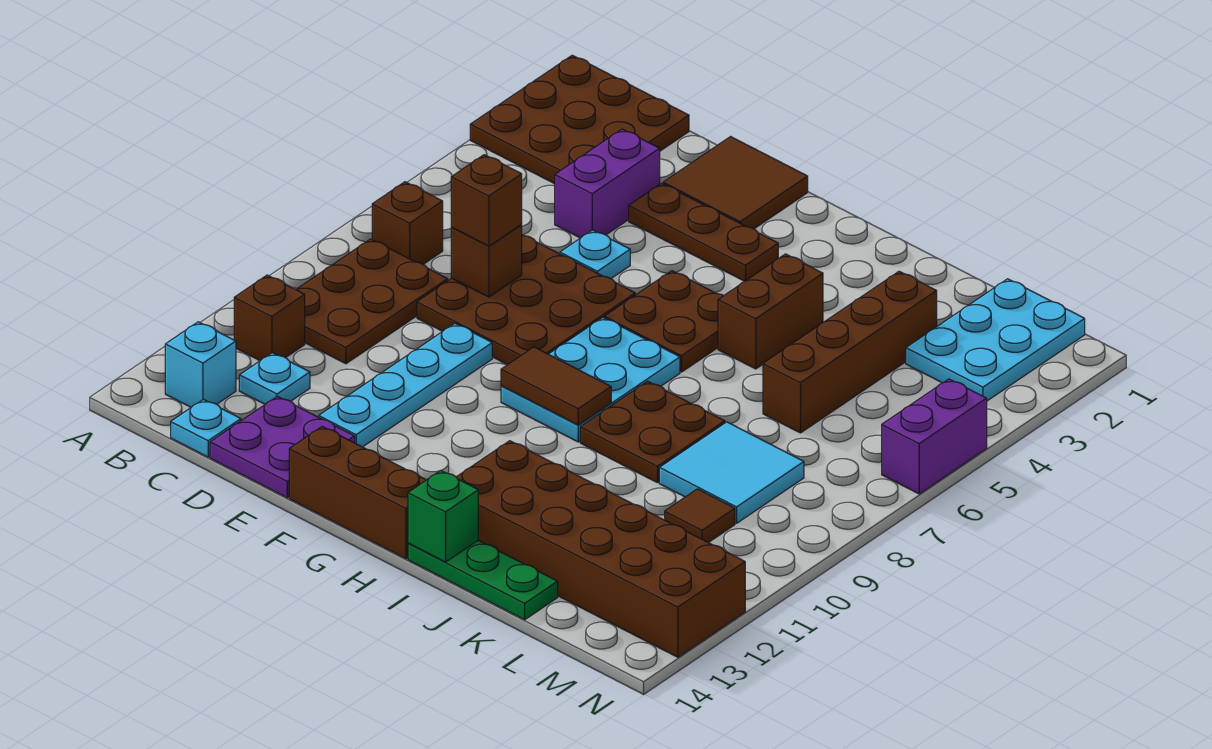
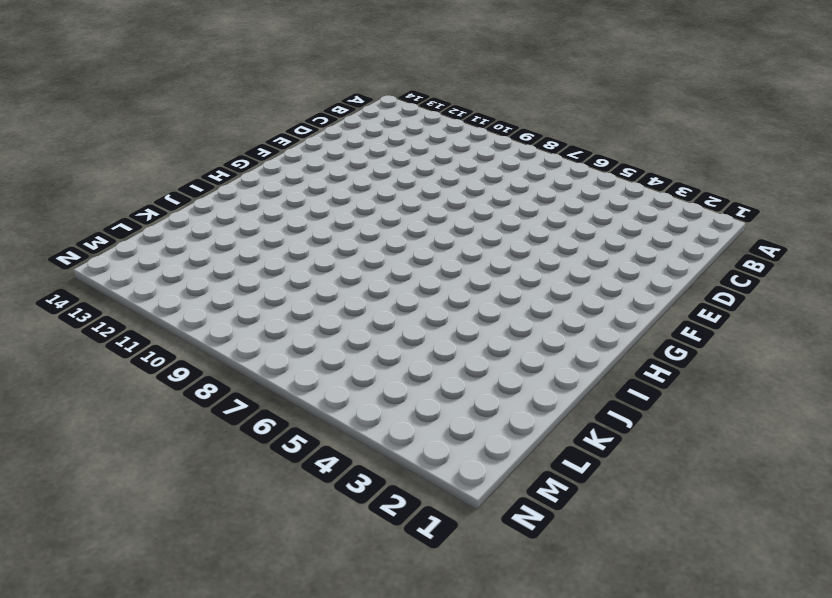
none -> brown 3x3 plate [470,55,689,184]
none -> brown 1x1 brick [372,182,443,264]
none -> brown 2x3 plate [296,239,448,364]
none -> brown 1x1 brick [234,275,305,361]

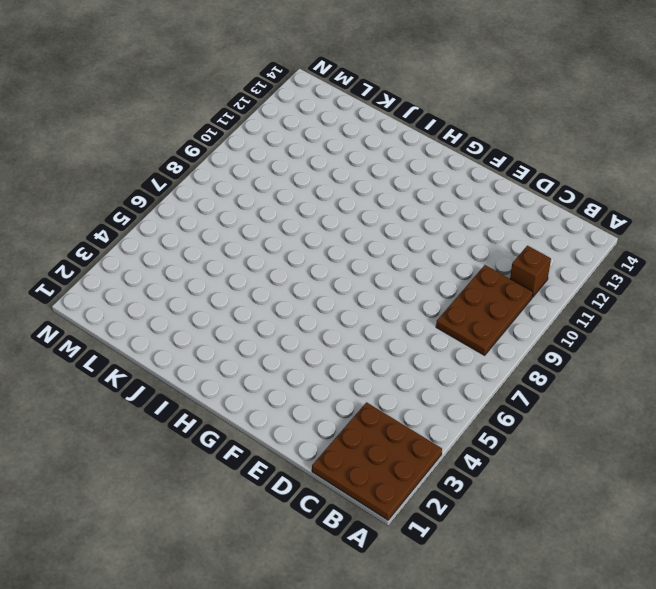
none -> brown 1x1 brick [372,182,443,264]
none -> cyan 1x1 brick [165,322,236,407]
none -> cyan 1x1 plate [239,353,310,404]
none -> cyan 1x1 plate [171,399,241,457]

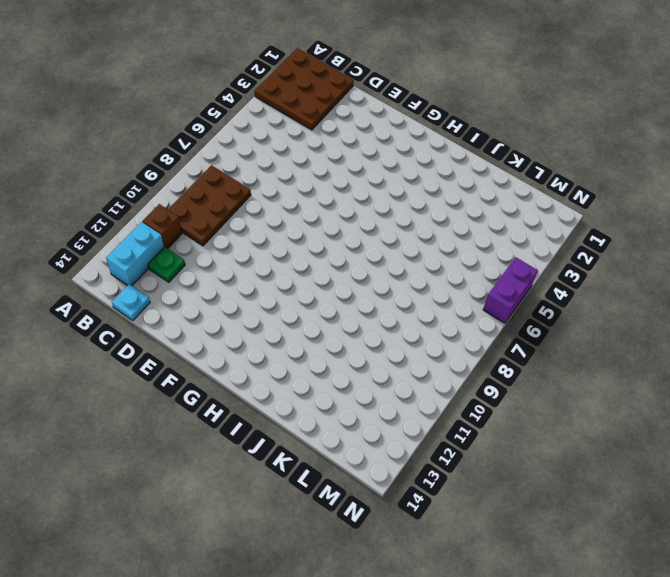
cyan 1x2 brick [106,222,164,285] -> cyan 1x1 brick [165,322,236,407]
green 1x1 plate [148,247,185,282] -> cyan 1x1 plate [239,353,310,404]
none -> brown 1x1 brick [372,182,443,264]
none -> purple 1x2 brick [555,129,660,238]
none -> brown 3x3 plate [417,235,635,365]
none -> purple 2x2 plate [210,396,355,498]

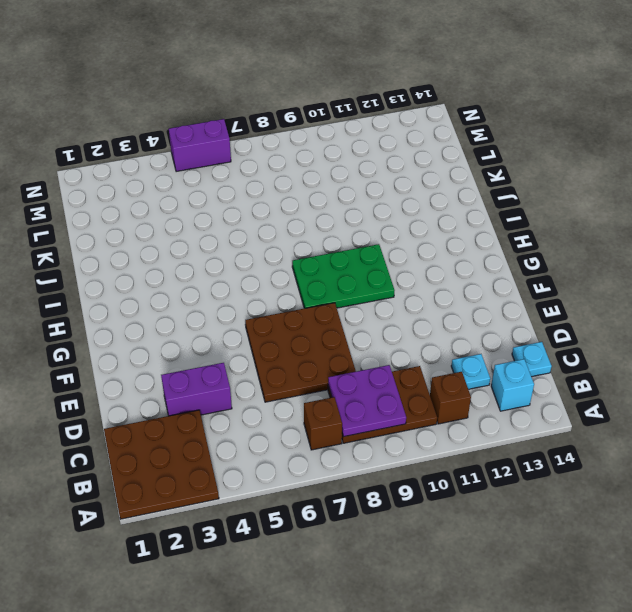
purple 2x2 plate [328,365,406,437] -> purple 2x2 plate moved to [210,396,355,498]
green 2x3 plate [292,244,395,308] -> cyan 2x3 plate [501,317,680,442]
none -> brown 2x2 tile [663,137,808,229]
none -> brown 1x3 plate [629,183,778,281]
none -> cyan 1x1 plate [560,230,630,278]
none -> cyan 1x4 plate [319,323,492,447]

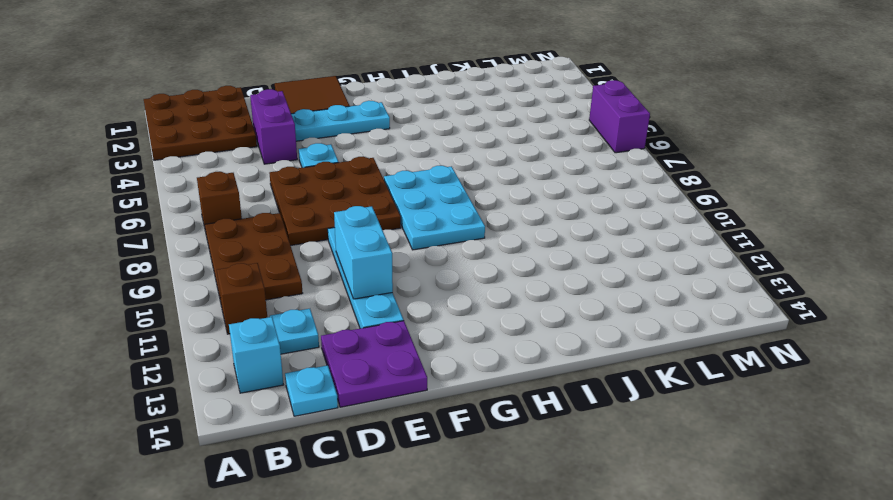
cyan 1x3 plate [291,101,390,141] -> brown 1x3 plate [629,183,778,281]
cyan 1x2 brick [334,206,393,299] -> none
none -> brown 1x3 brick [289,427,426,559]
none -> brown 2x2 plate [605,271,724,372]
none -> brown 1x2 brick [718,254,823,369]
none -> brown 2x2 plate [580,381,725,483]

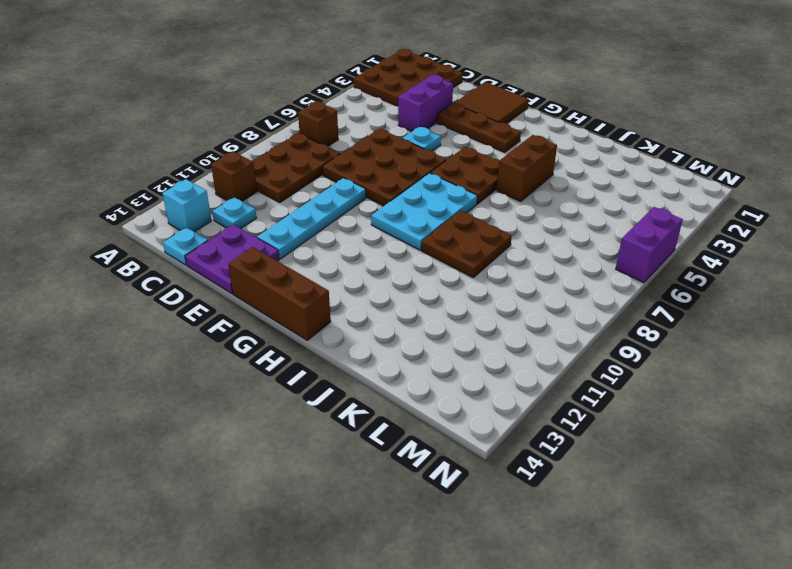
none -> brown 2x6 brick [457,441,745,657]
none -> green 1x3 plate [408,541,558,620]
none -> brown 1x4 brick [763,271,937,433]
none -> cyan 2x2 tile [659,422,804,523]

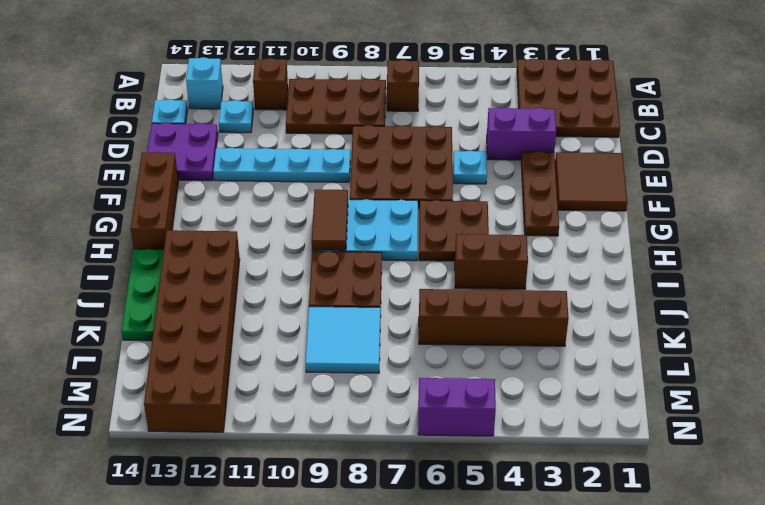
none -> cyan 2x3 plate [906,279,1085,401]
none -> brown 1x1 tile [665,489,735,543]
none -> brown 1x1 brick [451,225,522,297]
none -> green 1x1 brick [408,471,478,562]

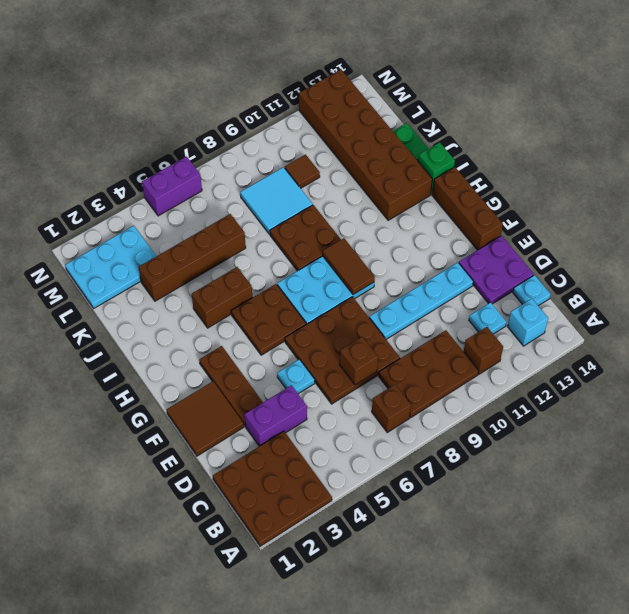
none -> brown 1x1 brick [451,155,522,246]

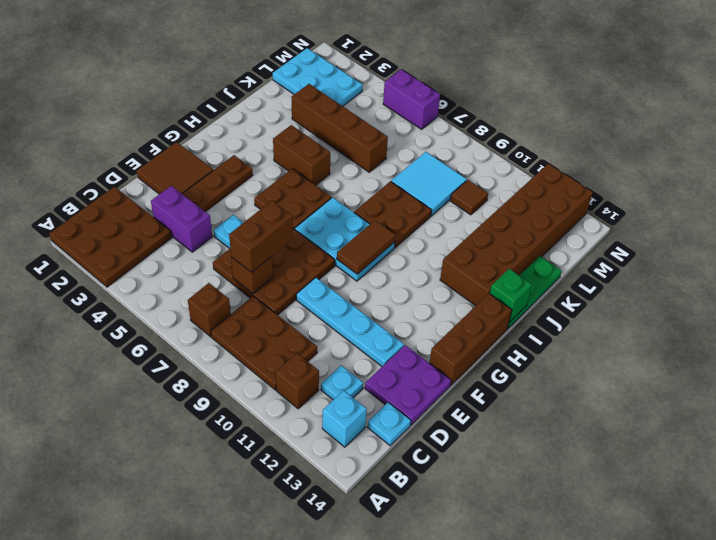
brown 1x2 brick [229,201,293,272] -> brown 1x1 brick [451,155,522,246]

